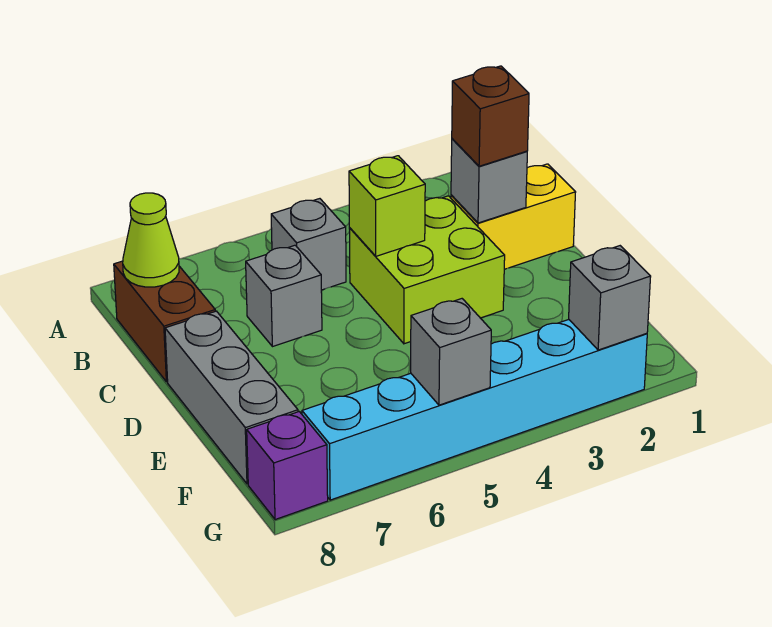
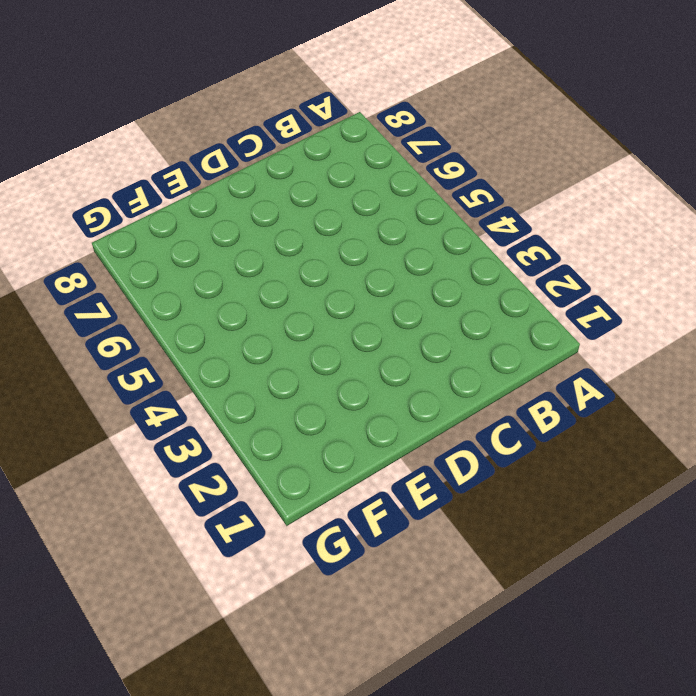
none -> grey 1x1 brick [271,199,346,290]
none -> brown 1x2 brick [114,261,215,382]
none -> yellow 1x2 brick [451,164,576,269]

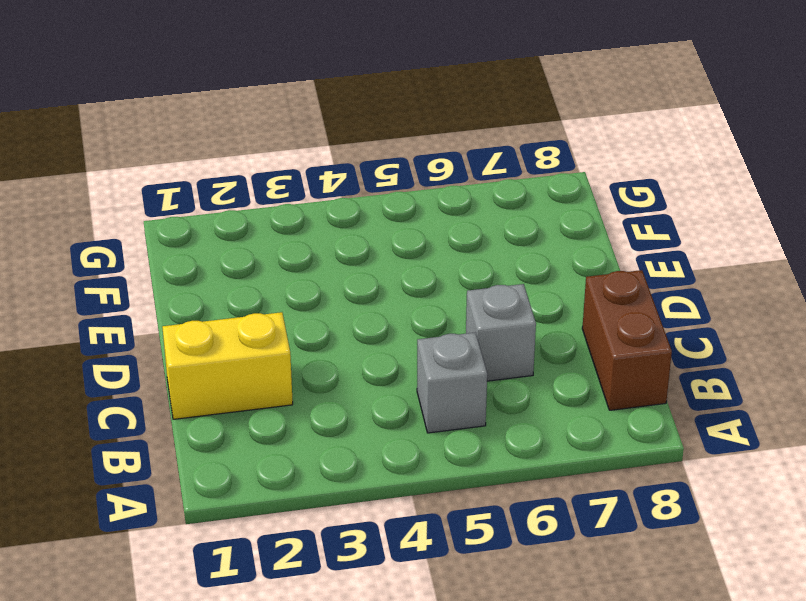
none -> lime 2x2 brick [349,196,505,344]
none -> grey 1x3 brick [165,311,298,484]
none -> cyan 1x6 brick [302,320,647,500]

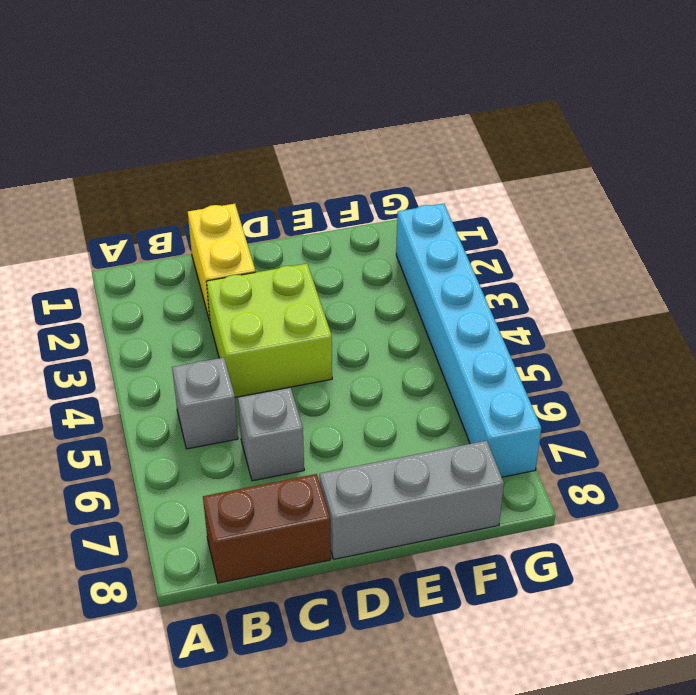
none -> purple 1x1 brick [247,412,328,520]
none -> lime 1x1 cone [123,193,179,287]
none -> grey 1x1 brick [451,139,527,223]

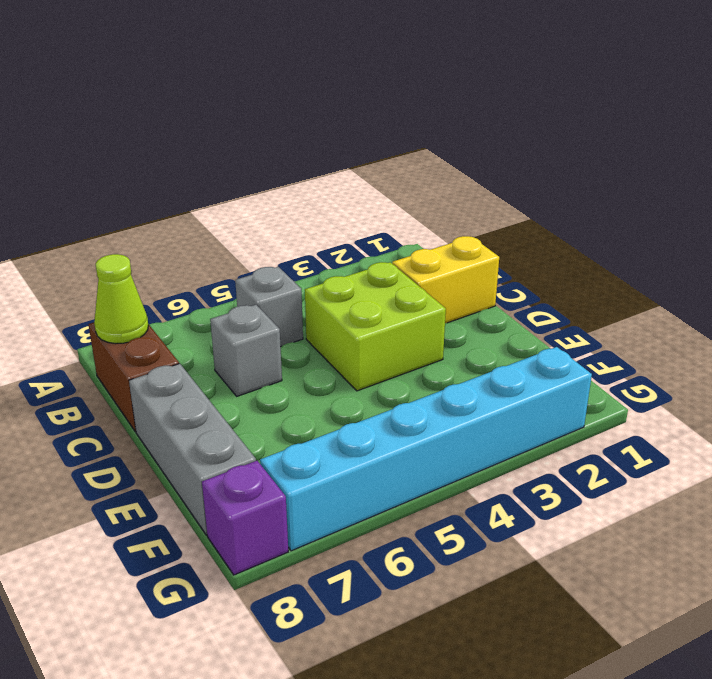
none -> grey 1x1 brick [451,139,527,223]
none -> lime 1x1 brick [349,156,425,256]
none -> grey 1x1 brick [569,246,651,350]

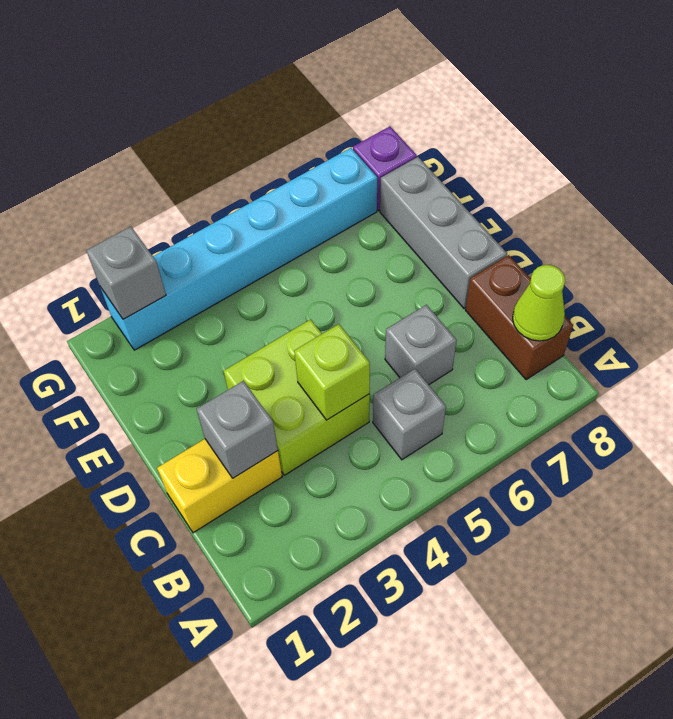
none -> grey 1x1 brick [411,299,491,405]
none -> brown 1x1 brick [452,66,529,166]

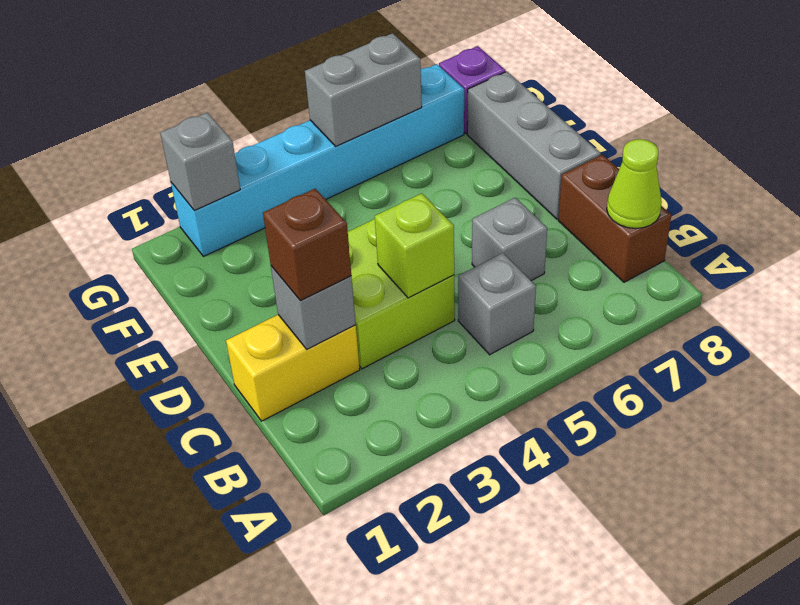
grey 1x2 brick [305,33,422,146] -> grey 1x1 brick [411,299,491,405]

